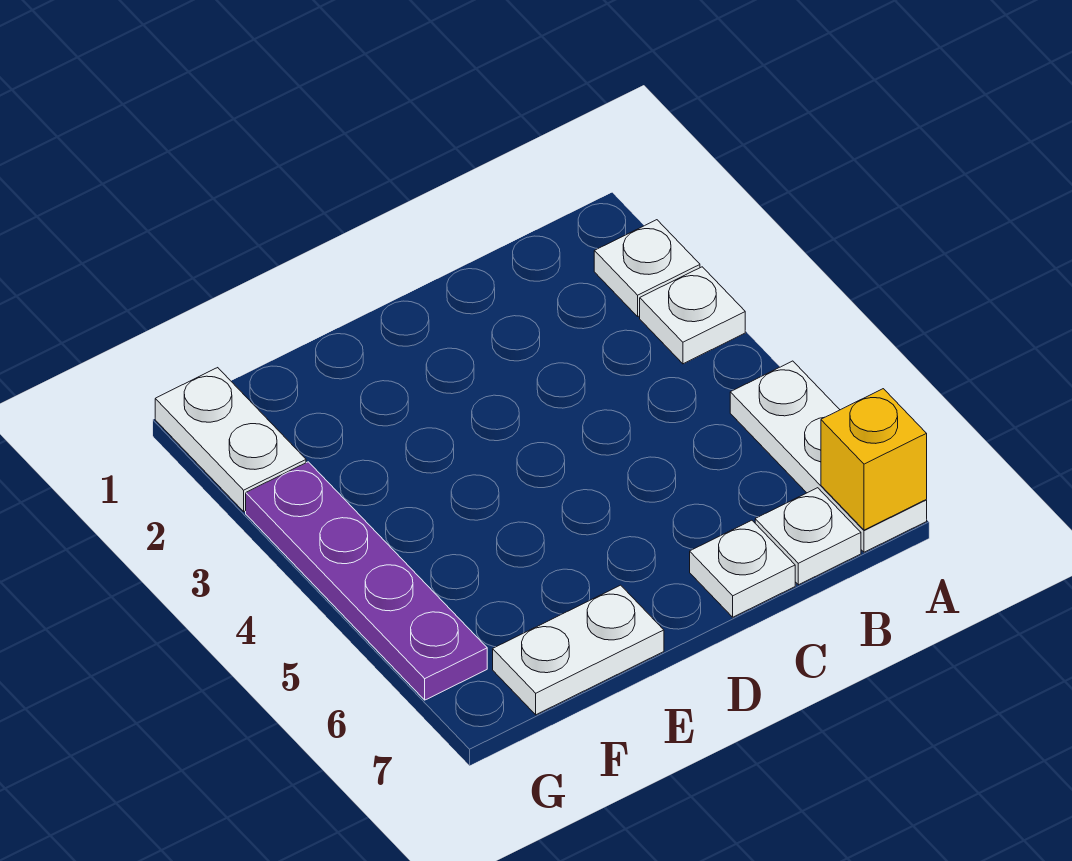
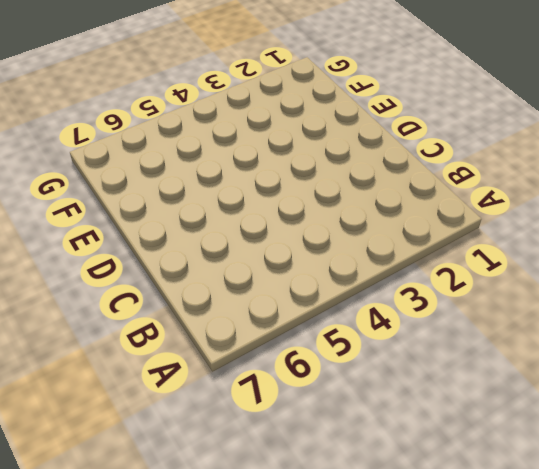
none -> white 1x1 plate [594,220,700,316]
none -> white 1x1 plate [640,267,745,364]

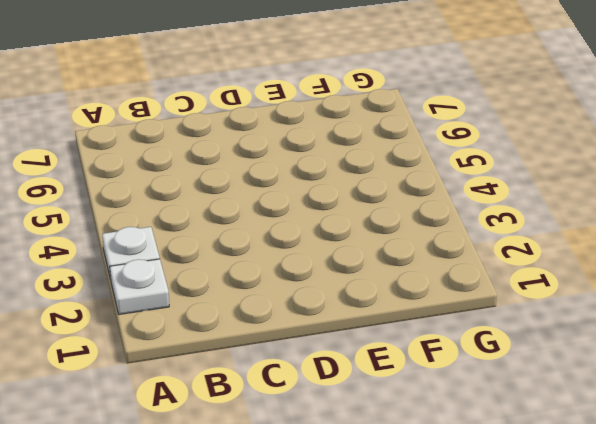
none -> white 1x3 plate [730,361,927,552]
none -> white 1x1 plate [755,488,861,585]

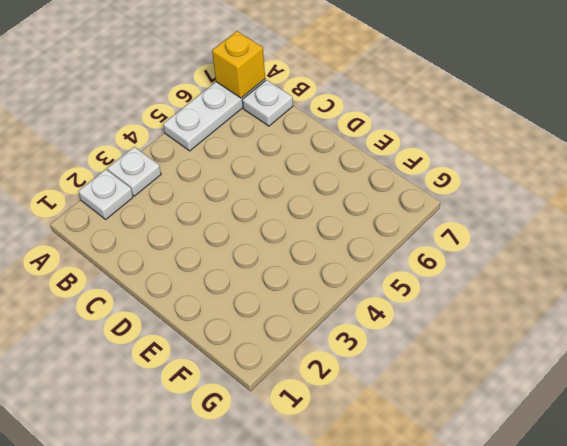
none -> white 1x1 plate [690,520,795,617]
none -> white 1x2 plate [493,585,664,715]

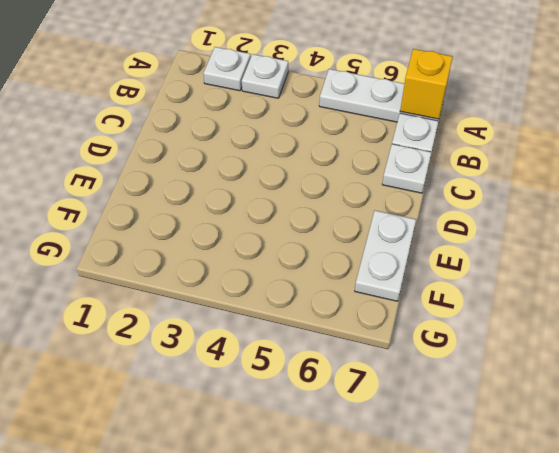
none -> white 1x2 plate [155,368,306,511]
none -> purple 1x4 plate [246,462,487,700]

